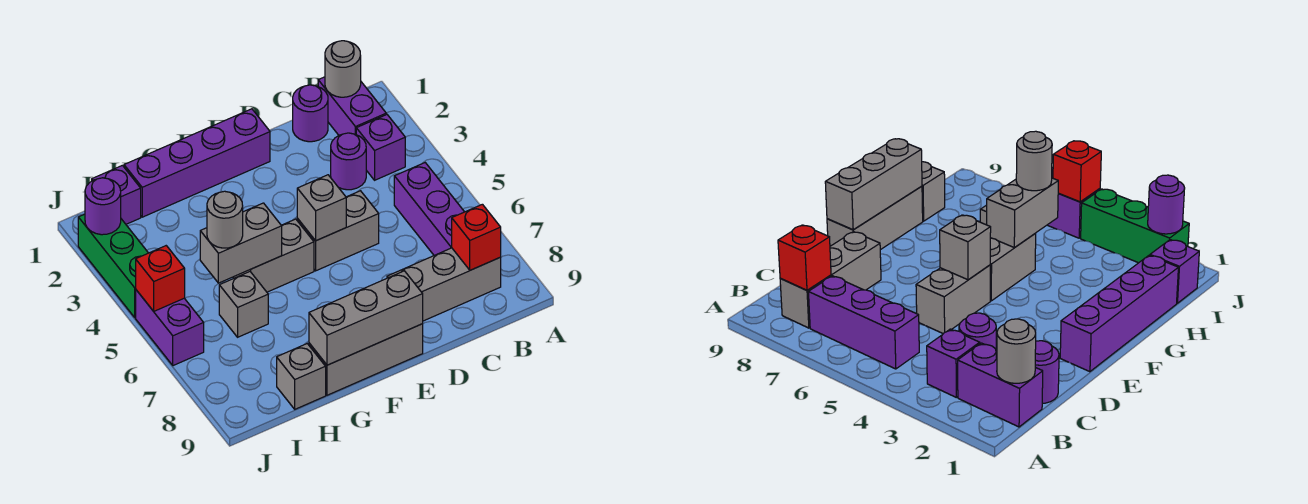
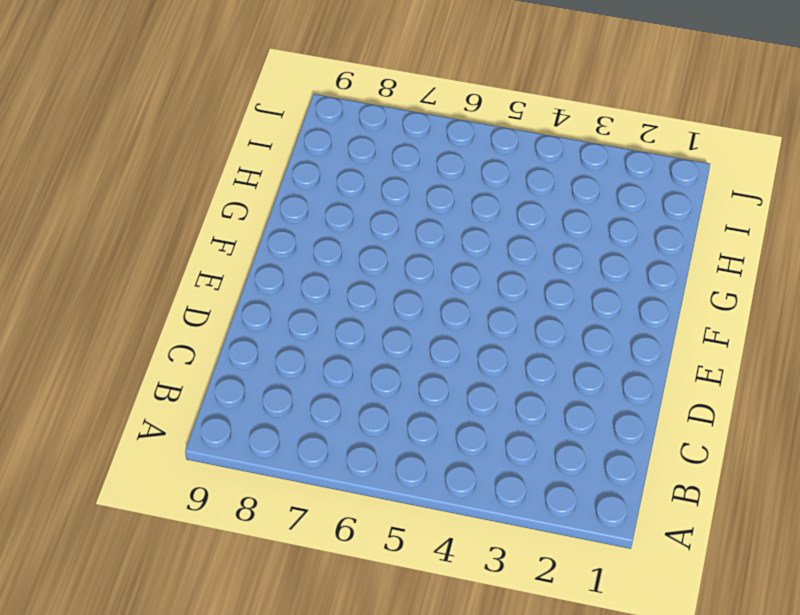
none -> purple 1x2 brick [318,77,386,135]
none -> purple 1x1 brick [356,114,405,180]
none -> purple 1x3 brick [394,163,464,255]

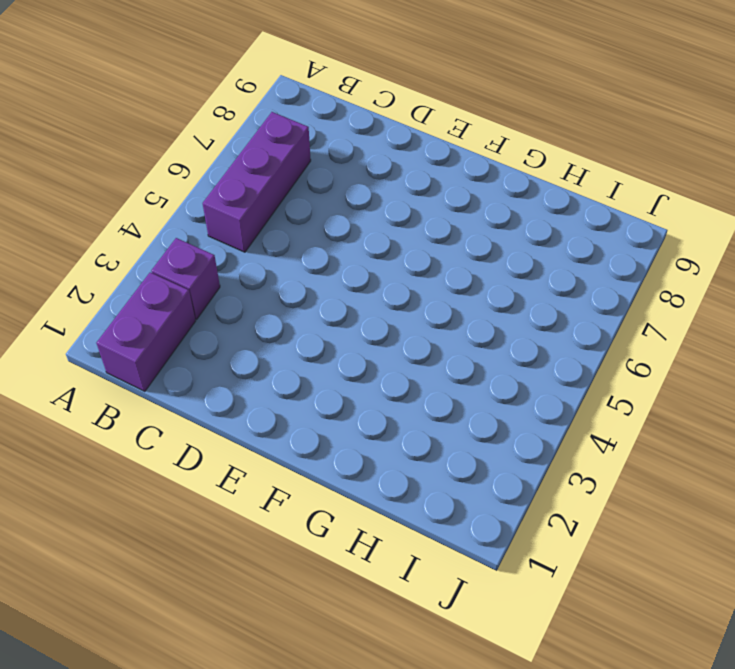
none -> grey 1x3 brick [387,248,501,321]
none -> purple 1x1 round brick [293,85,328,142]
none -> purple 1x1 round brick [331,133,366,190]

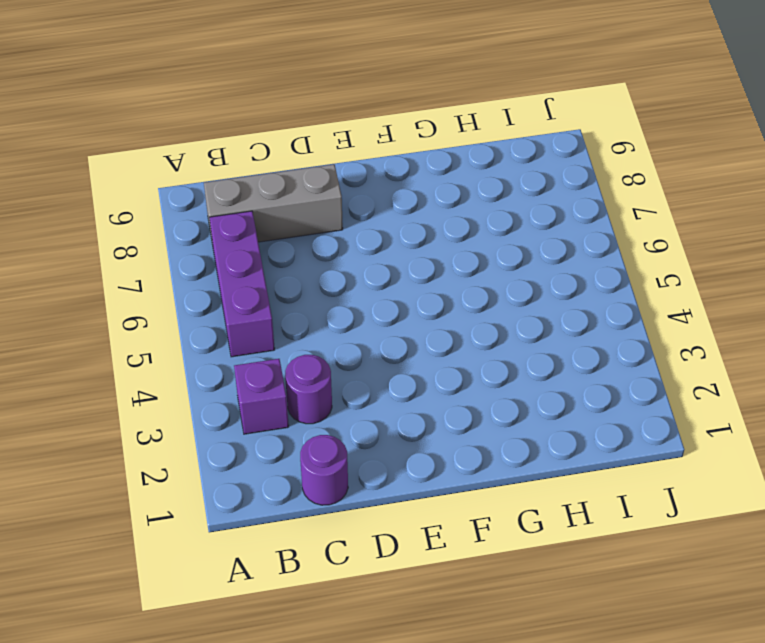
none -> purple 1x2 brick [318,77,386,135]
none -> grey 1x2 brick [297,191,379,271]
none -> purple 1x4 brick [124,109,270,217]

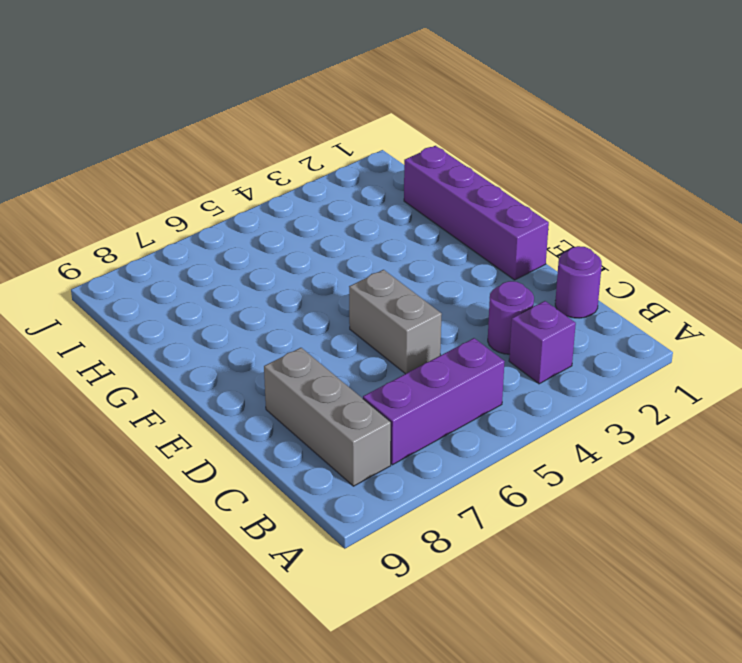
none -> purple 1x2 brick [318,77,386,135]
none -> grey 1x3 brick [309,324,423,395]
none -> grey 1x2 brick [233,219,314,292]

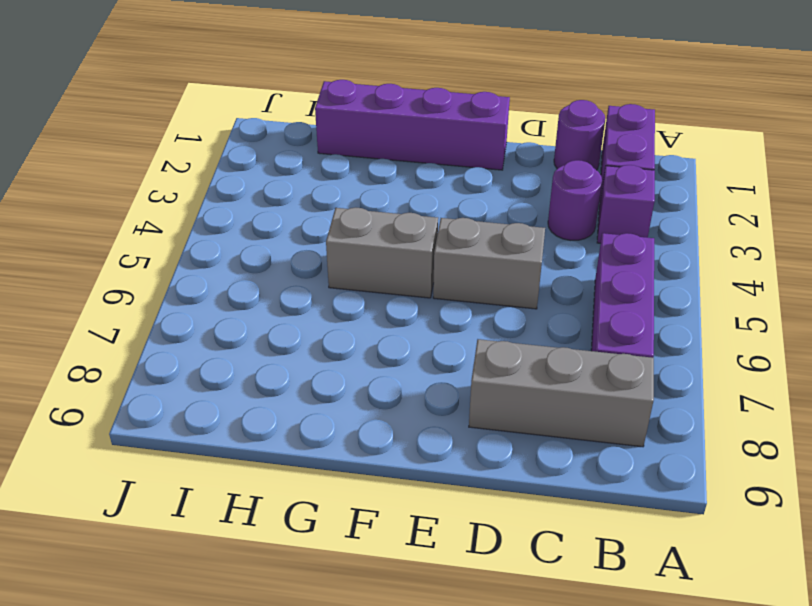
none -> grey 1x3 brick [309,324,423,395]
none -> grey 1x1 brick [219,272,268,337]
none -> grey 1x1 brick [277,344,326,409]

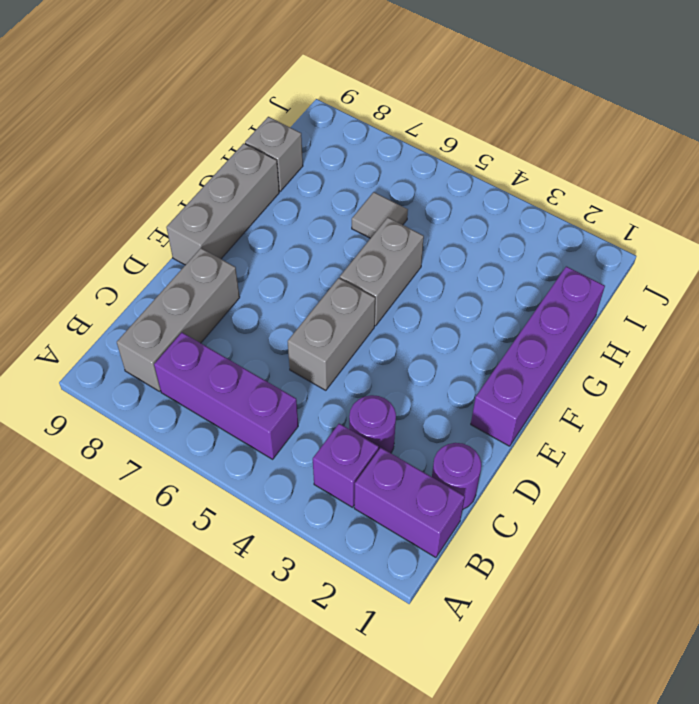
grey 1x1 tile [352,192,408,238] -> grey 1x1 brick [219,272,268,337]
none -> purple 1x1 brick [92,165,141,224]
none -> green 1x3 brick [78,214,148,317]
none -> purple 1x2 brick [136,290,204,366]

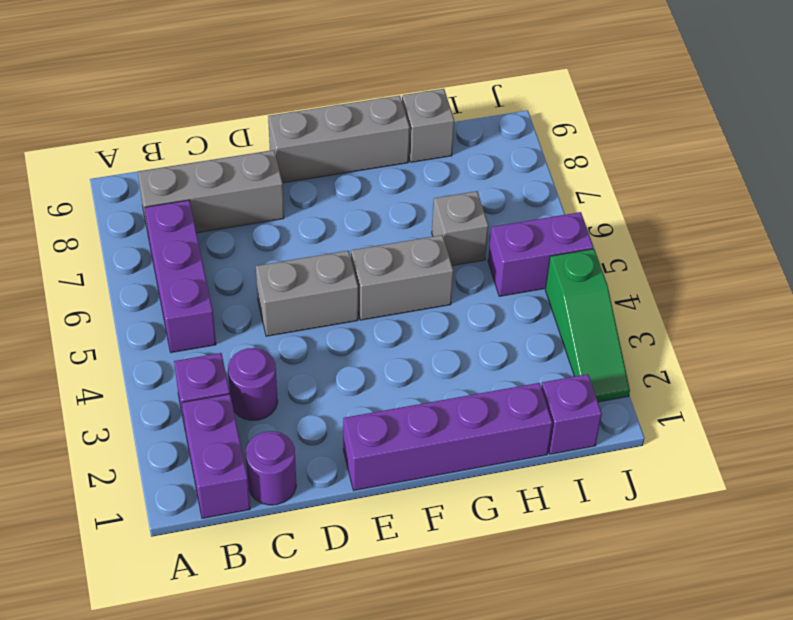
purple 1x2 brick [488,212,594,296] -> purple 1x2 brick turned to [136,290,204,366]
green 1x3 slope [545,249,630,402] -> green 1x3 brick [78,214,148,317]
none -> grey 1x1 round brick [325,41,361,97]
none -> red 1x1 brick [452,204,501,270]
none -> grey 1x1 brick [297,175,346,241]

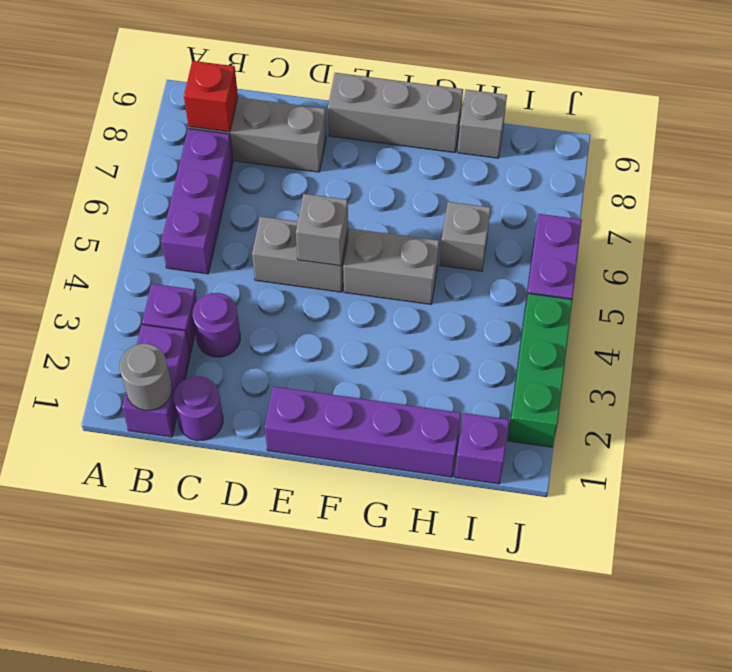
none -> grey 1x3 brick [309,271,423,365]
none -> grey 1x2 brick [200,203,282,283]
none -> purple 1x1 round brick [85,178,121,235]

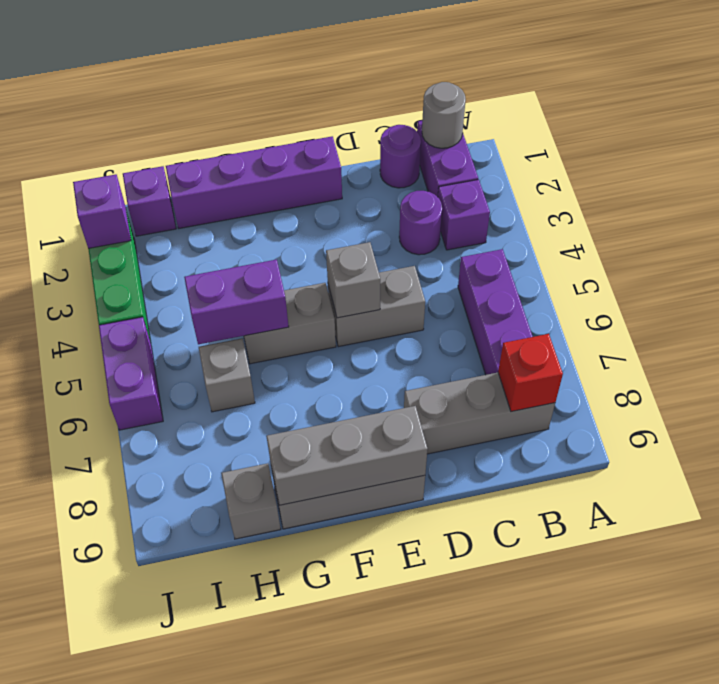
purple 1x2 brick [184,260,289,344] -> grey 1x2 brick [200,203,282,283]
purple 1x1 brick [73,174,131,248] -> purple 1x1 round brick [85,178,121,235]
none -> red 1x1 brick [136,246,185,311]
none -> grey 1x1 round brick [207,191,243,248]

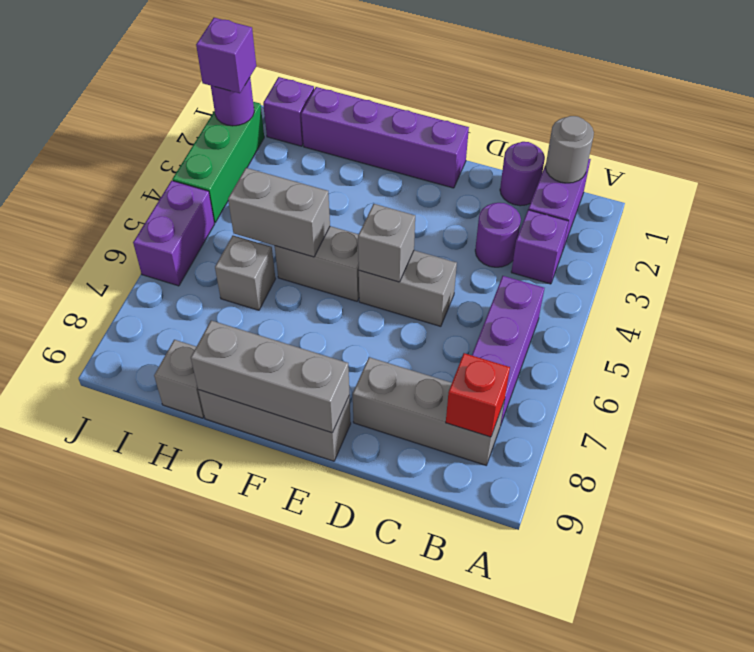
purple 1x1 brick [196,18,256,93] -> none
none -> red 1x1 brick [136,246,185,311]
none -> grey 1x1 round brick [207,191,243,248]

